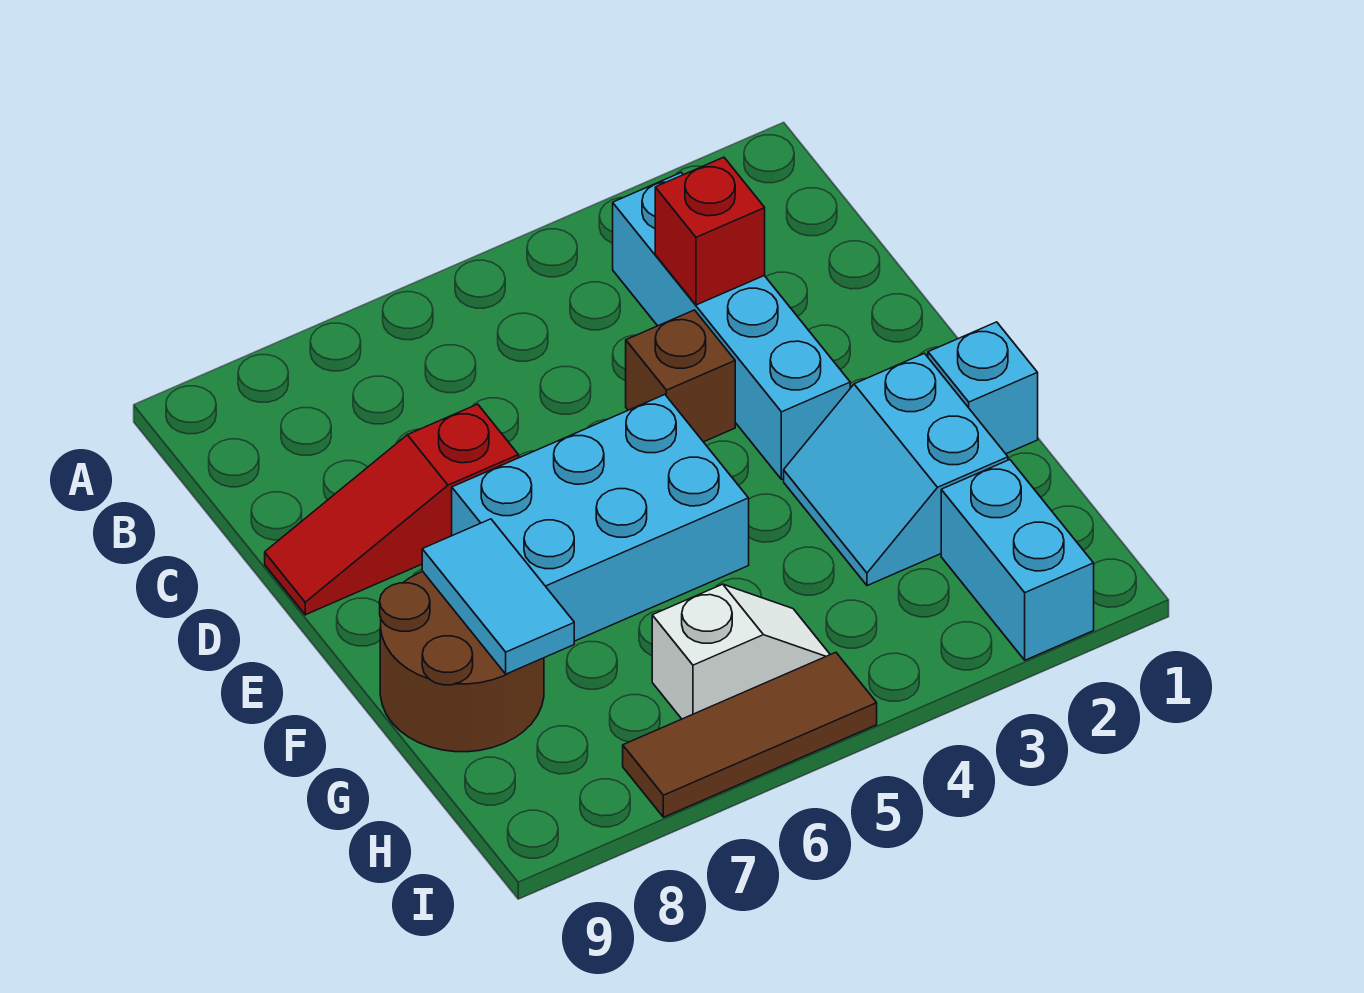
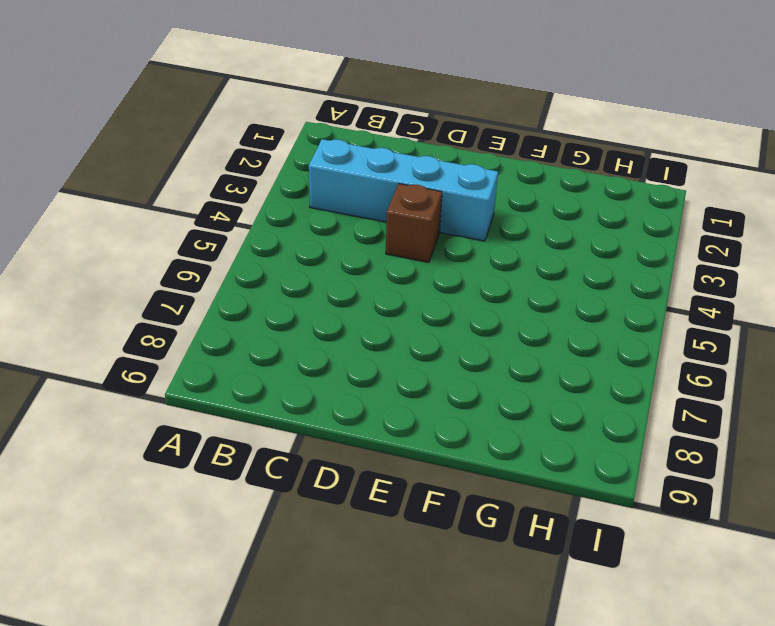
none -> red 1x3 slope [265,404,519,615]
none -> cyan 2x3 brick [452,395,749,641]
none -> cyan 1x1 brick [928,322,1038,454]

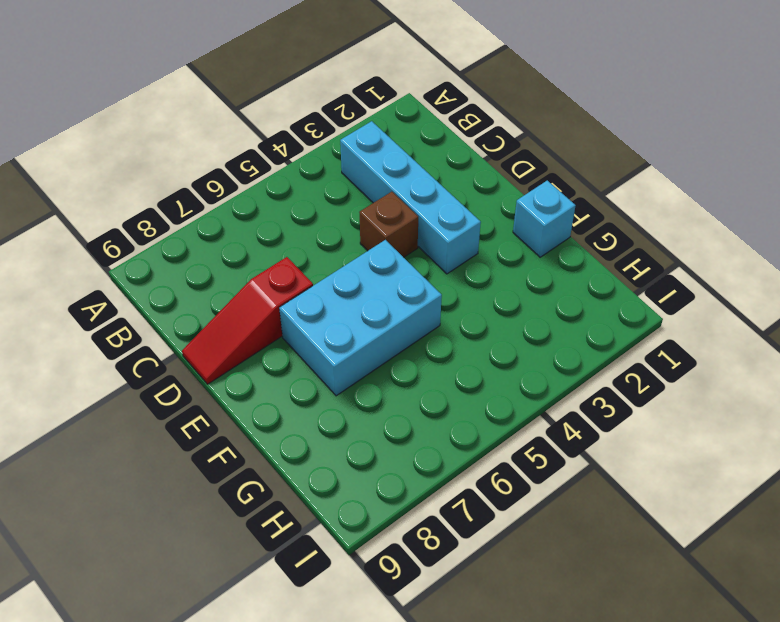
none -> cyan 2x2 slope [784,353,1008,586]
none -> brown 2x2 round brick [380,572,544,752]
none -> cyan 1x2 brick [941,460,1094,660]

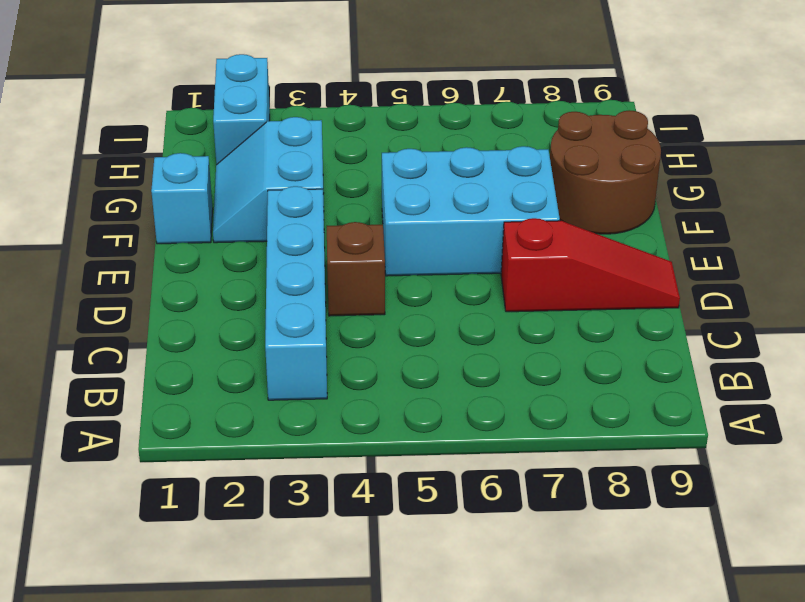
cyan 2x2 slope [213,117,324,243] -> cyan 2x2 slope turned to [784,353,1008,586]
none -> white 1x2 slope [652,584,830,719]
none -> brown 1x3 tile [623,652,877,817]
none -> red 1x1 brick [655,157,765,305]

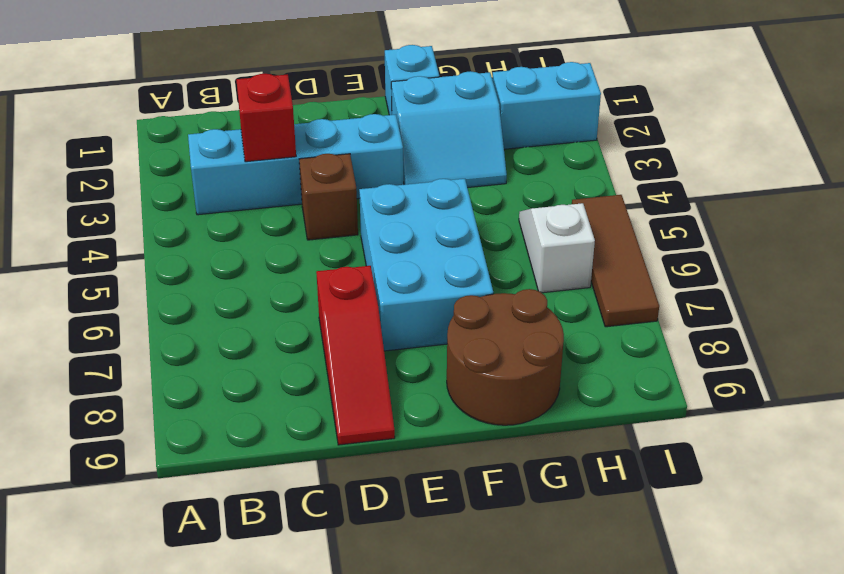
none -> cyan 1x2 tile [422,519,574,674]

